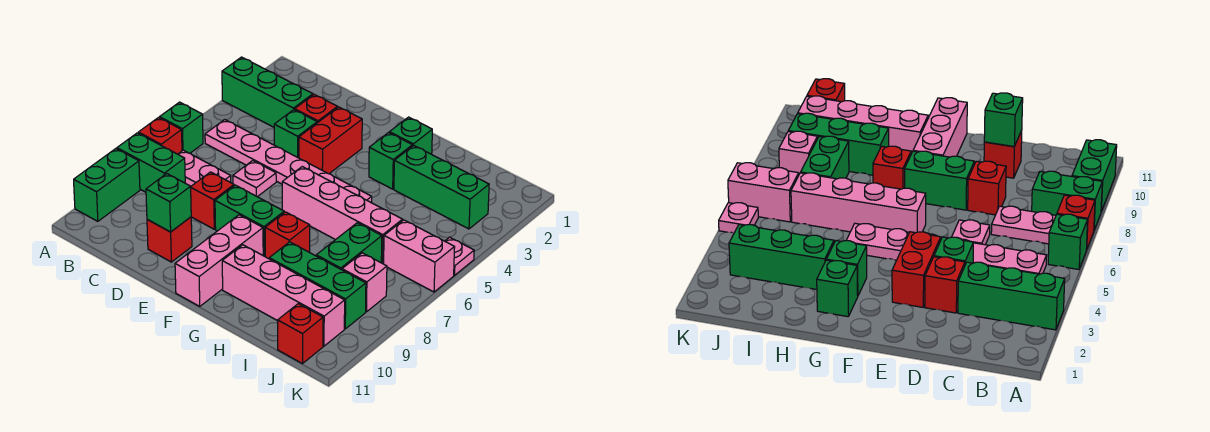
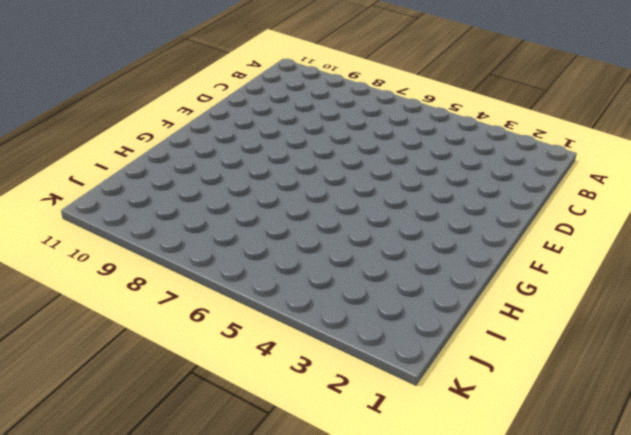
none -> green 1x3 brick [222,57,313,127]
none -> green 1x1 brick [160,102,203,153]
none -> red 1x1 brick [138,118,182,154]

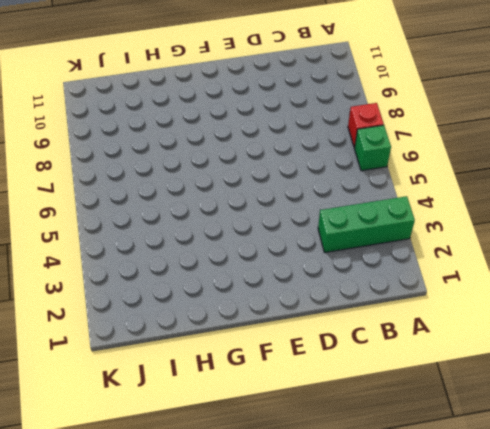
none -> green 1x2 brick [117,133,185,192]
none -> green 1x2 brick [74,149,140,221]
none -> pink 1x6 plate [205,120,372,203]

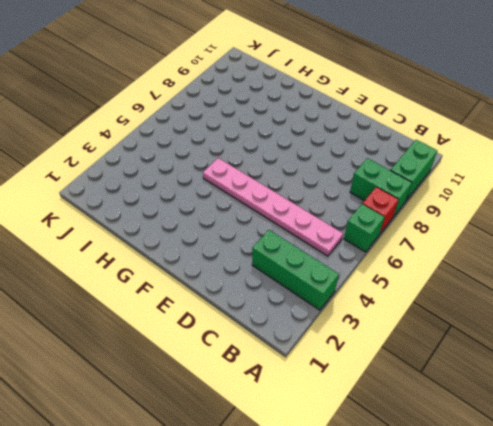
none -> pink 1x2 plate [178,150,231,186]
none -> red 1x1 brick [295,95,338,123]
none -> green 1x1 brick [274,110,317,158]

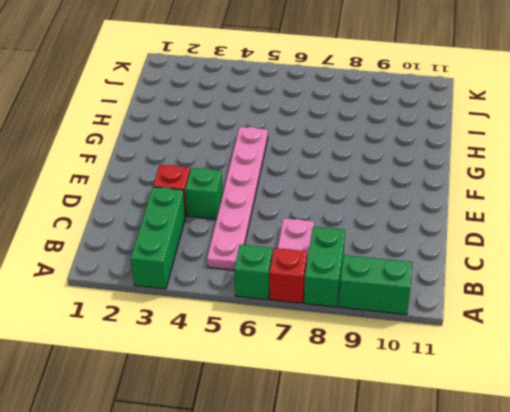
none -> pink 1x1 plate [233,161,276,197]
none -> red 1x1 brick [191,172,234,229]
none -> red 1x1 brick [147,217,192,262]

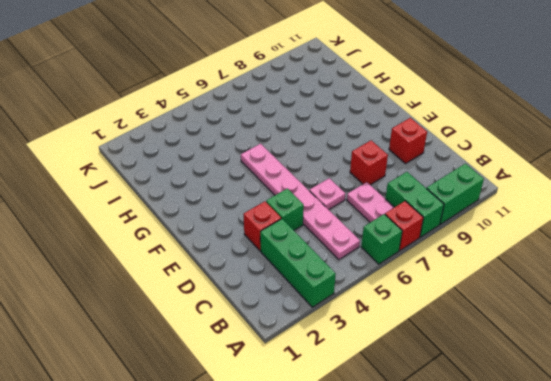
none -> red 1x2 brick [299,107,362,174]
none -> green 1x2 brick [215,185,284,256]
none -> pink 1x4 brick [282,167,403,264]

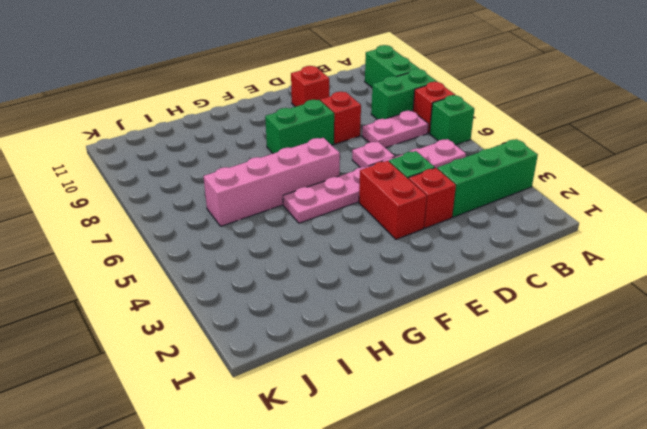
none -> pink 1x3 brick [175,215,263,306]
none -> green 1x1 brick [389,117,432,154]
none -> green 1x1 brick [369,133,412,189]

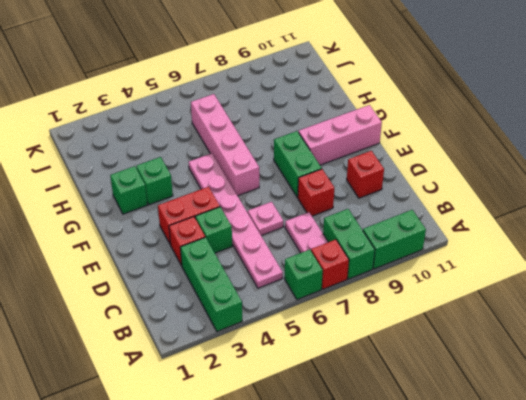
none -> red 1x1 brick [265,212,310,259]
none -> pink 1x4 brick [222,245,345,346]
none -> green 1x3 brick [394,145,489,229]

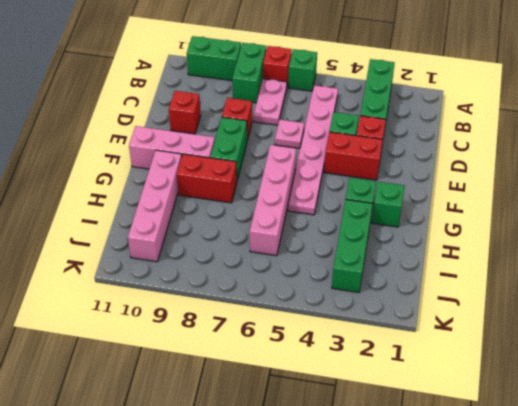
red 1x2 brick [177,154,237,203] -> red 1x1 brick [265,212,310,259]
none -> green 1x3 brick [269,242,366,329]
none -> green 1x2 brick [316,223,382,270]
none -> pink 1x2 brick [384,220,455,292]

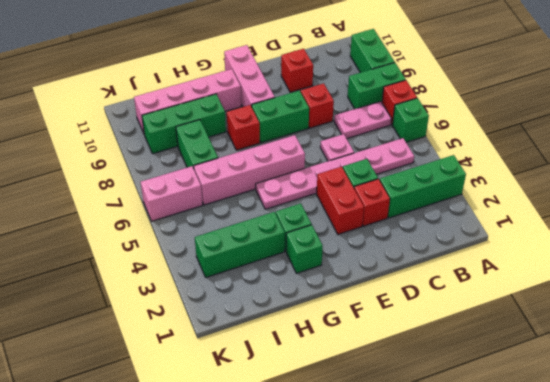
none -> pink 1x1 brick [342,253,387,312]
none -> red 1x1 brick [278,304,323,364]
none -> pink 1x1 plate [445,237,474,275]

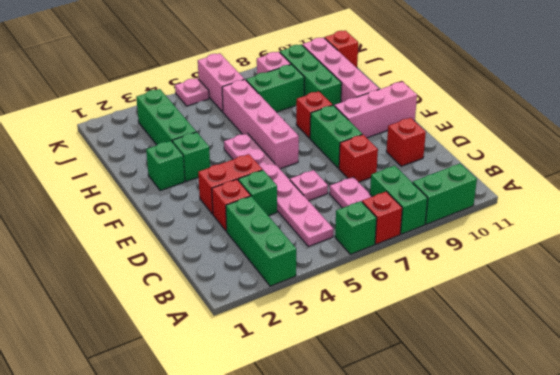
none -> green 1x1 brick [146,174,191,232]

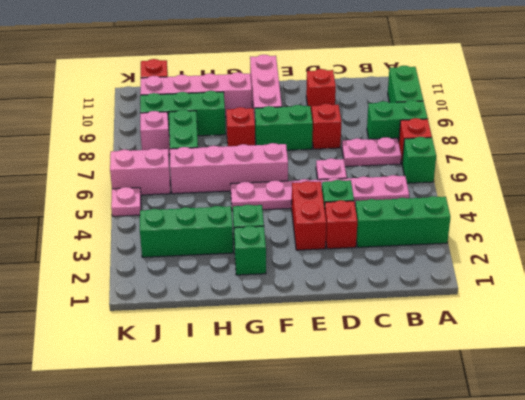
none -> green 1x1 brick [146,174,191,232]

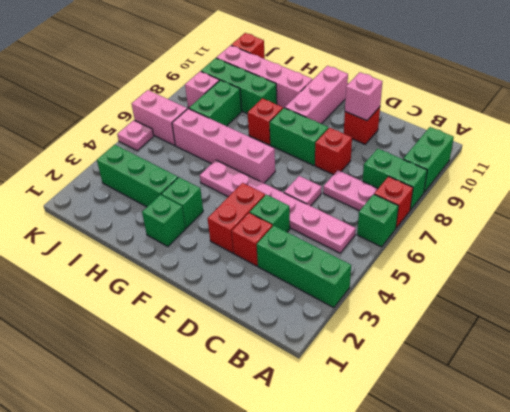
pink 1x1 brick [345,72,382,121] -> green 1x1 brick [146,174,191,232]

